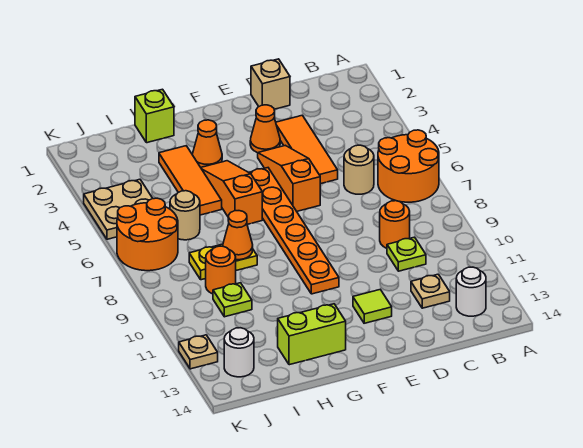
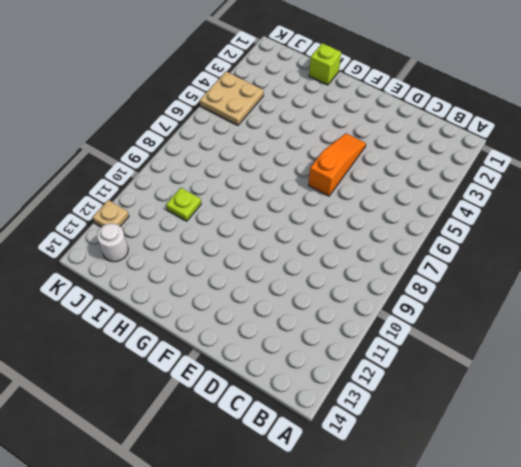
none -> orange 2x2 round brick [378,130,439,202]
none -> white 1x1 round brick [456,267,486,316]
none -> tan 1x1 round brick [344,145,374,194]

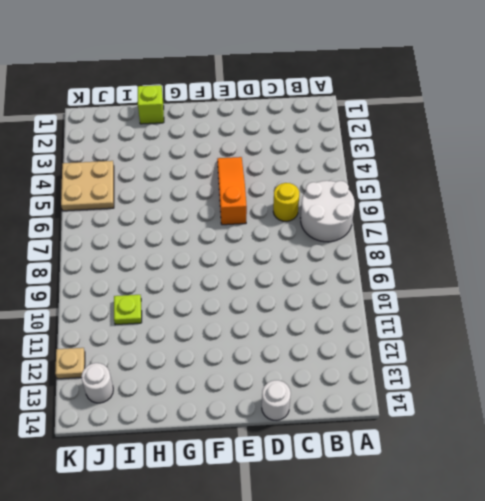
white 2x2 round brick [300,181,355,242] -> orange 2x2 round brick [378,130,439,202]
yellow 1x1 round brick [273,183,299,221] -> tan 1x1 round brick [344,145,374,194]
white 1x1 round brick [262,380,291,420] -> white 1x1 round brick moved to [456,267,486,316]
none -> orange 1x1 round brick [380,201,410,248]
none -> lime 1x1 plate [387,237,426,271]
none -> tan 1x1 plate [411,274,450,308]

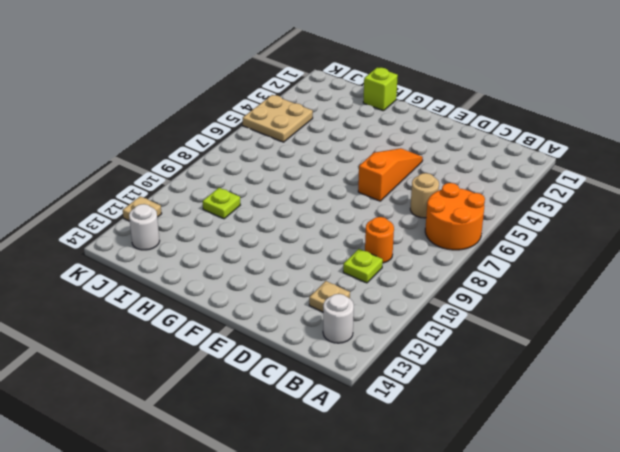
none -> tan 1x1 brick [251,59,290,109]
none -> orange 1x3 tile [276,115,338,184]
none -> orange 1x1 cone [250,105,280,153]

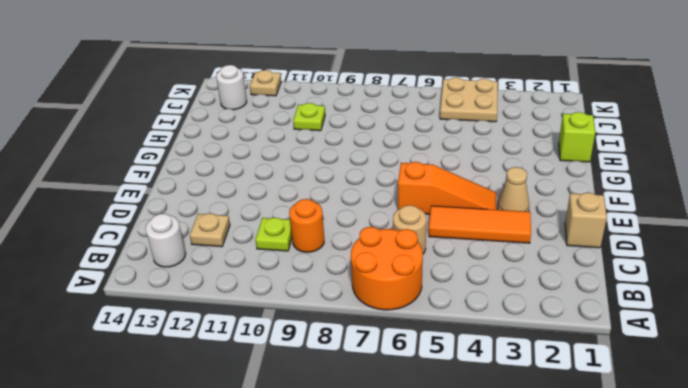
tan 1x1 cone [497,167,529,212] -> orange 1x1 cone [250,105,280,153]
none -> lime 1x1 tile [353,290,392,323]
none -> orange 1x6 plate [249,168,339,294]
none -> orange 1x1 cone [193,120,222,167]

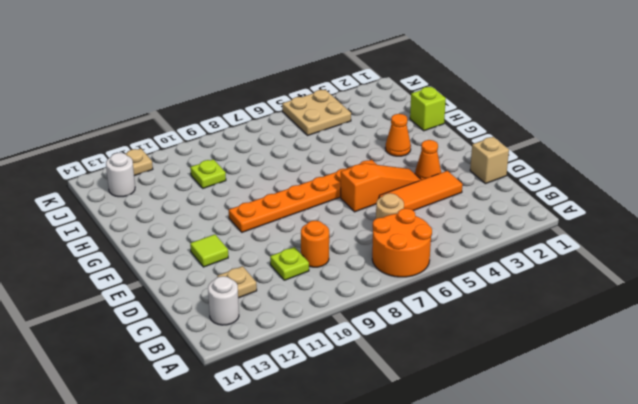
none -> orange 1x3 slope [201,161,262,224]
none -> lime 1x2 brick [278,304,346,365]
none -> orange 1x3 tile [159,146,222,215]

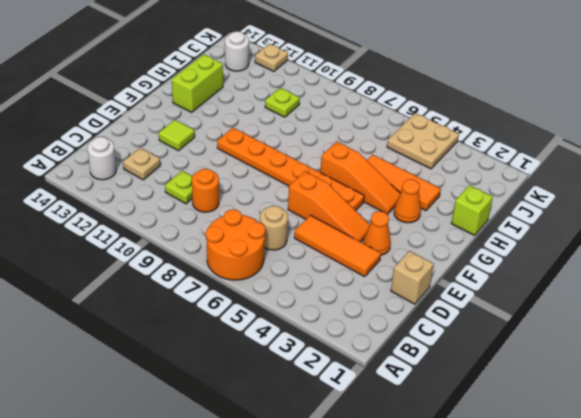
none -> yellow 1x2 plate [189,244,257,280]
none -> tan 1x1 round brick [170,191,200,240]
none -> orange 1x1 round brick [206,246,236,294]

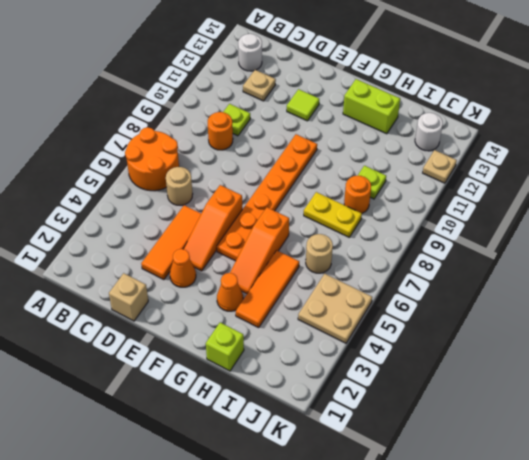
none -> orange 2x2 round brick [117,198,178,271]
none -> orange 1x1 cone [223,211,253,260]

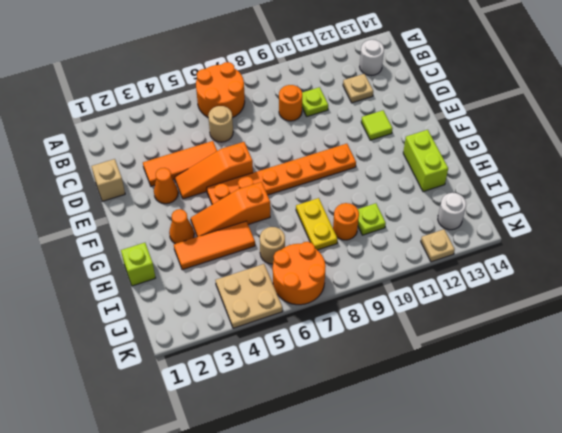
none -> orange 1x1 cone [223,211,253,260]

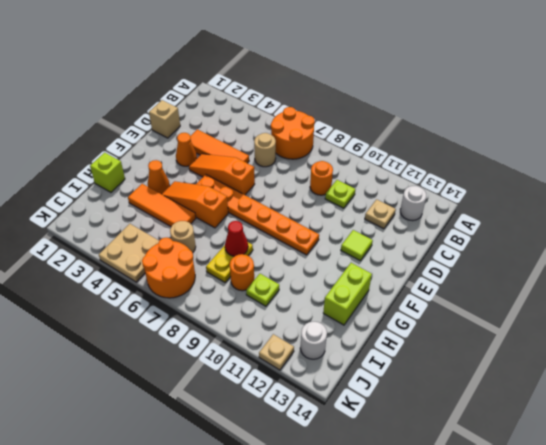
red 1x1 cone [225,221,248,256] -> orange 1x1 cone [223,211,253,260]

